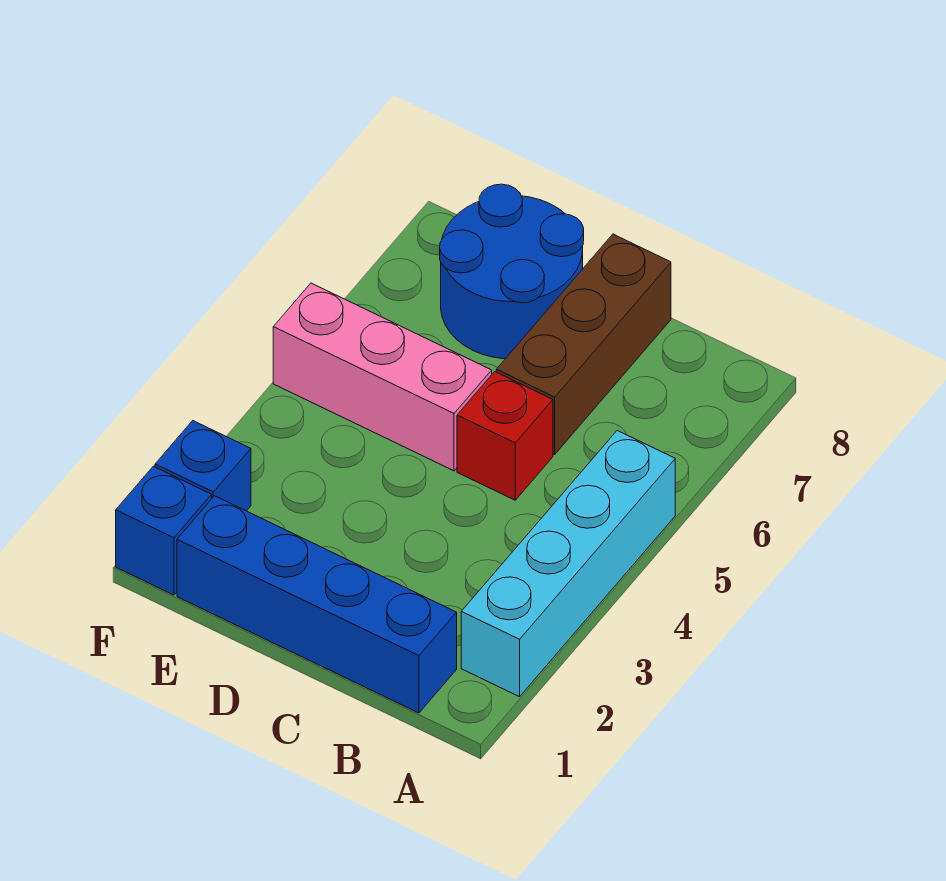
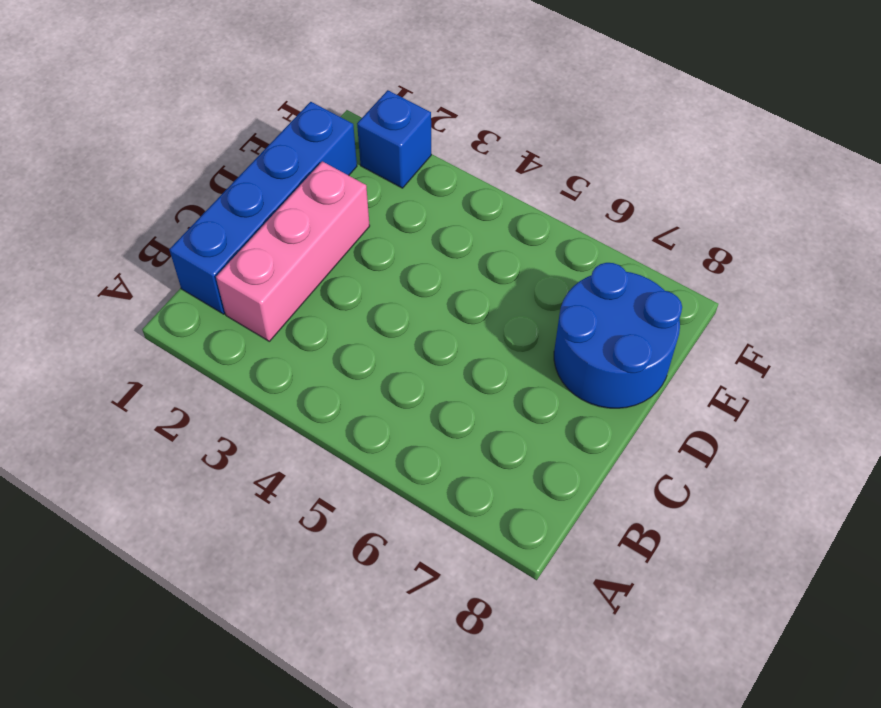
pink 1x3 brick [216,161,370,341] -> pink 1x3 brick moved to [273,283,492,471]
none -> cyan 1x4 brick [461,431,675,697]
none -> red 1x1 brick [457,372,553,500]

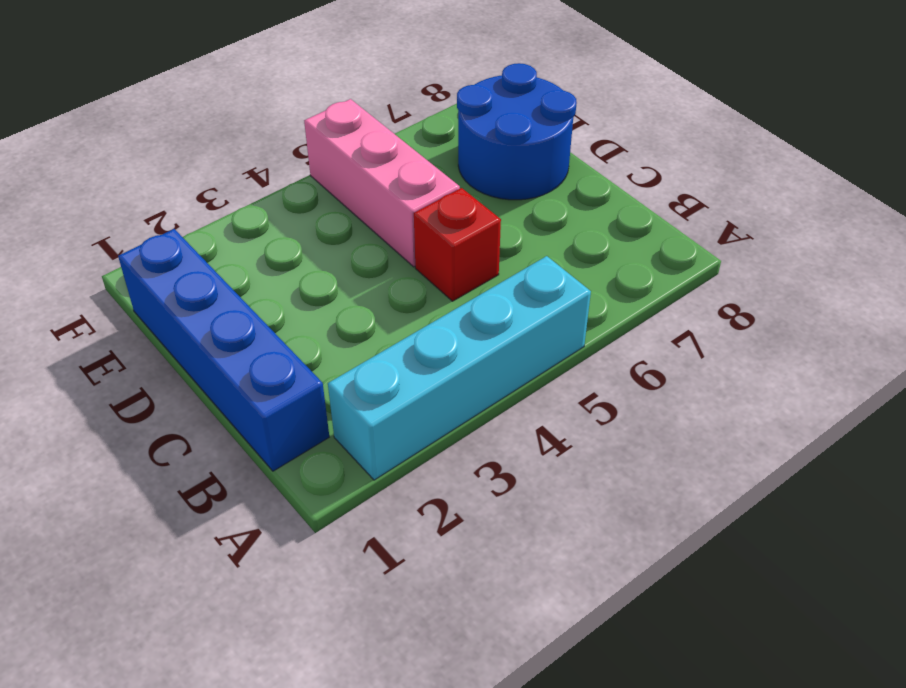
none -> brown 1x3 brick [496,234,671,454]
none -> blue 1x1 brick [116,466,212,595]

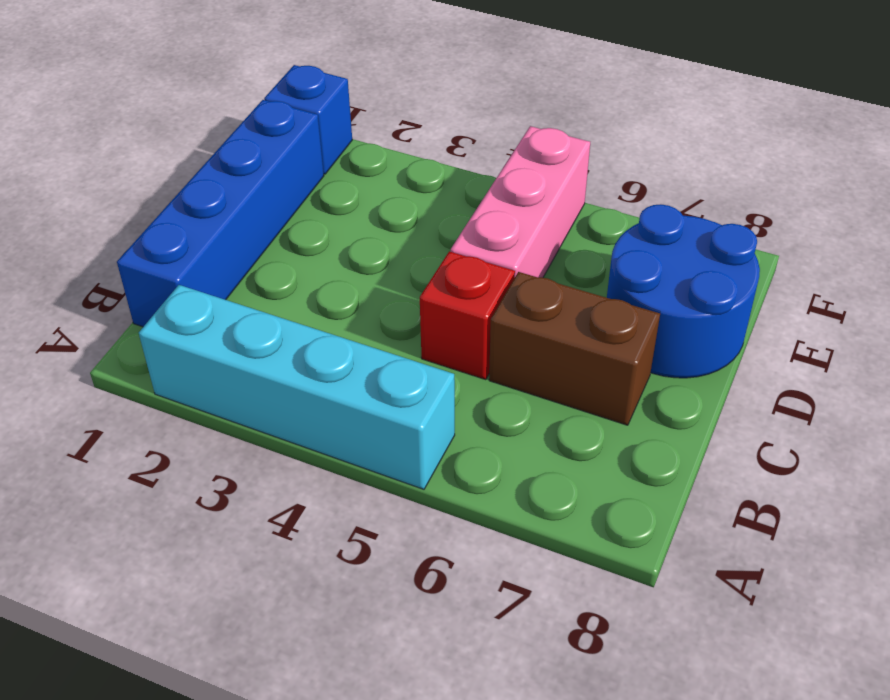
brown 1x2 brick [489,272,660,425] -> brown 1x3 brick [496,234,671,454]
none -> blue 1x1 brick [155,421,251,511]

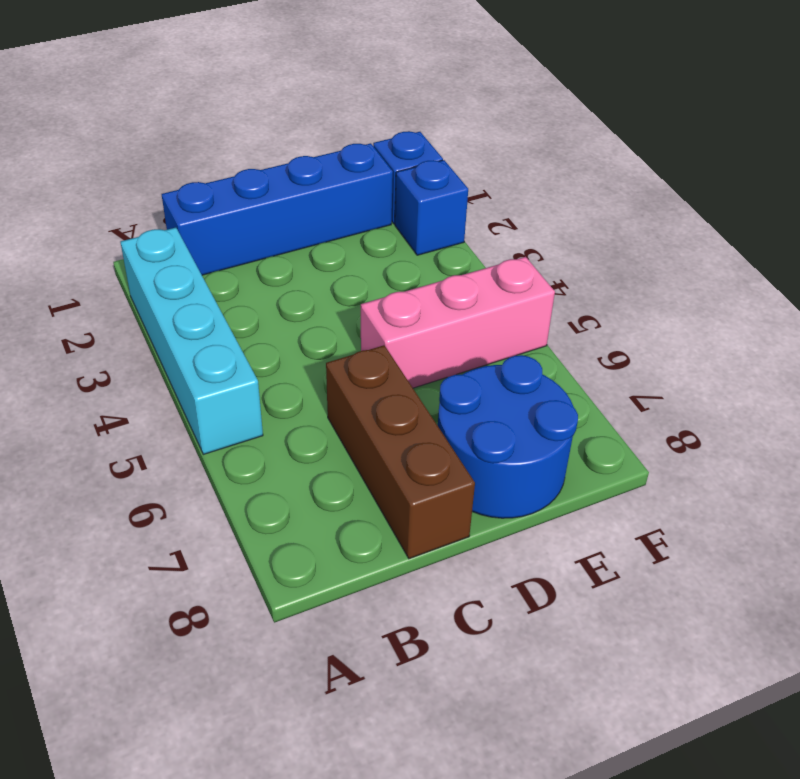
none -> red 1x1 brick [457,372,553,500]

